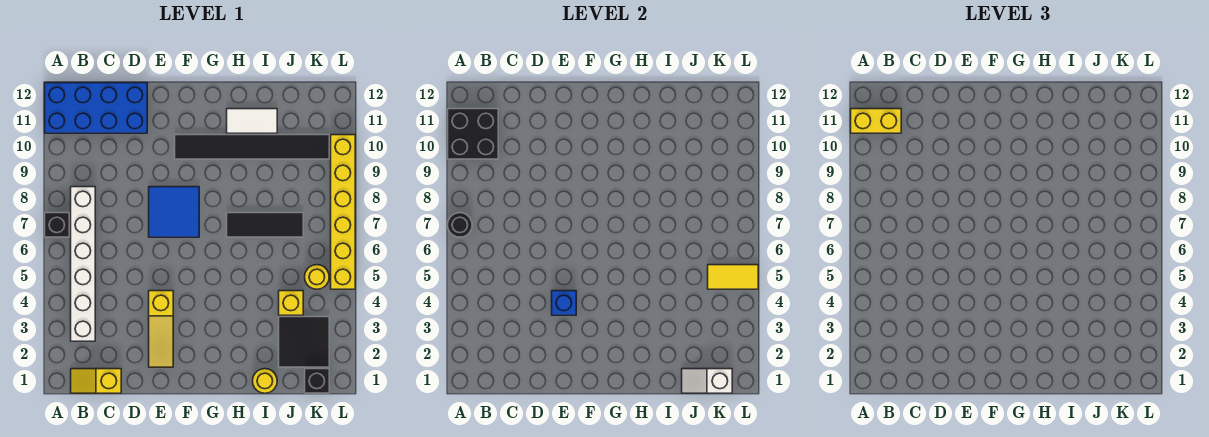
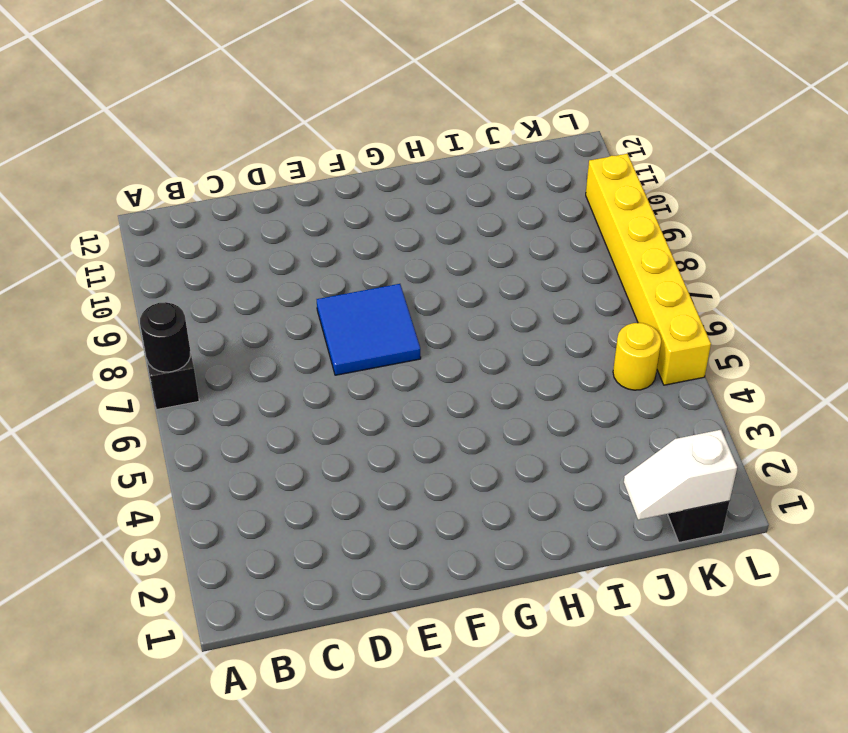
none -> blue 2x4 brick [45,83,147,133]
none -> yellow 1x2 slope [71,369,121,393]
none -> white 1x6 brick [71,187,95,341]

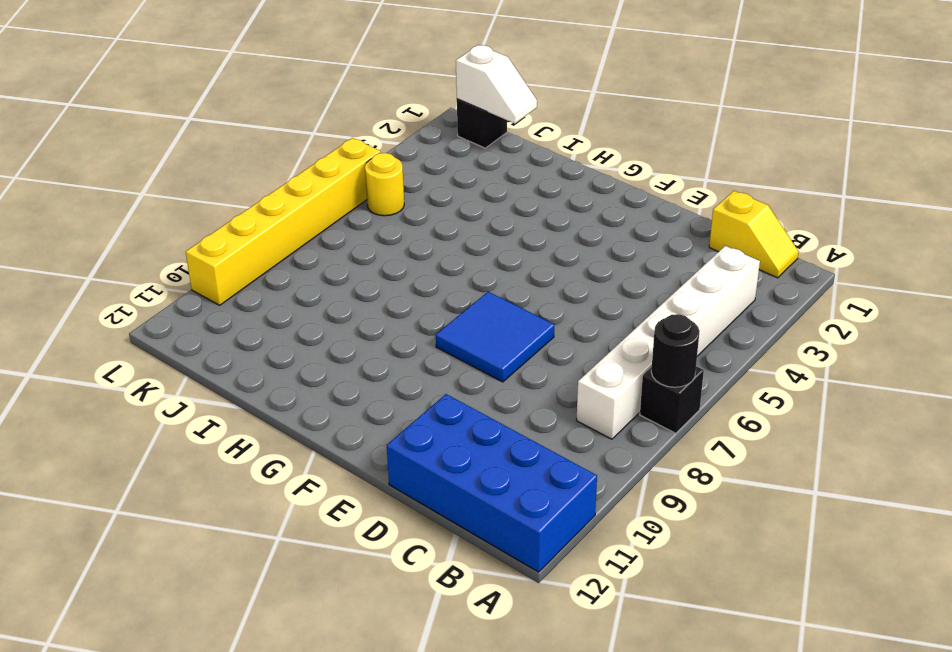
none -> yellow 1x3 slope [149,291,173,367]
none -> black 1x6 tile [175,135,329,159]
none -> black 1x3 tile [227,213,303,237]

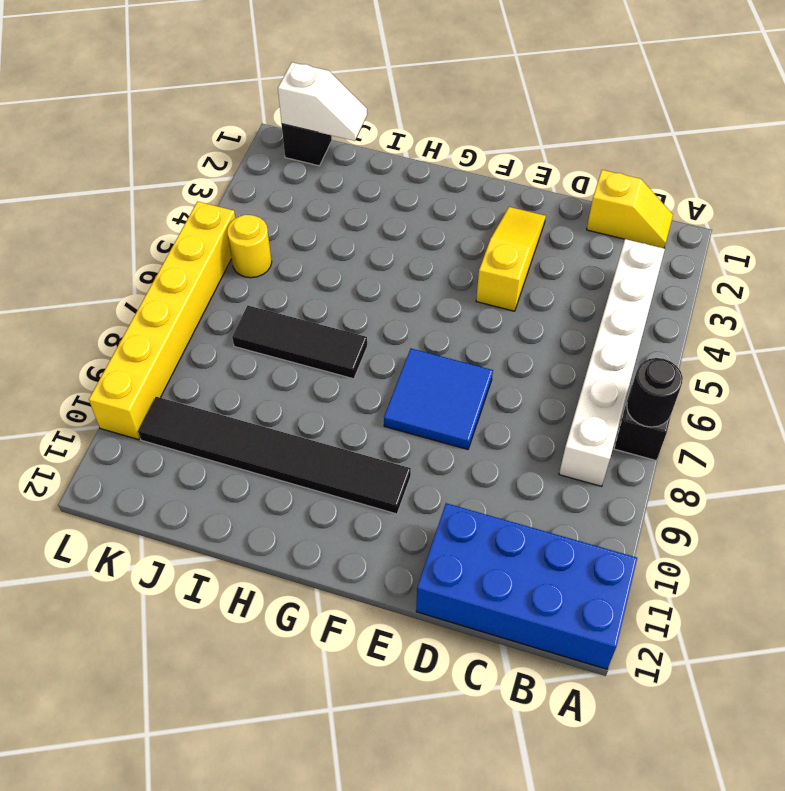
none -> white 1x2 tile [227,109,277,133]
none -> yellow 1x1 round brick [253,369,277,393]
none -> black 2x2 tile [279,317,329,367]

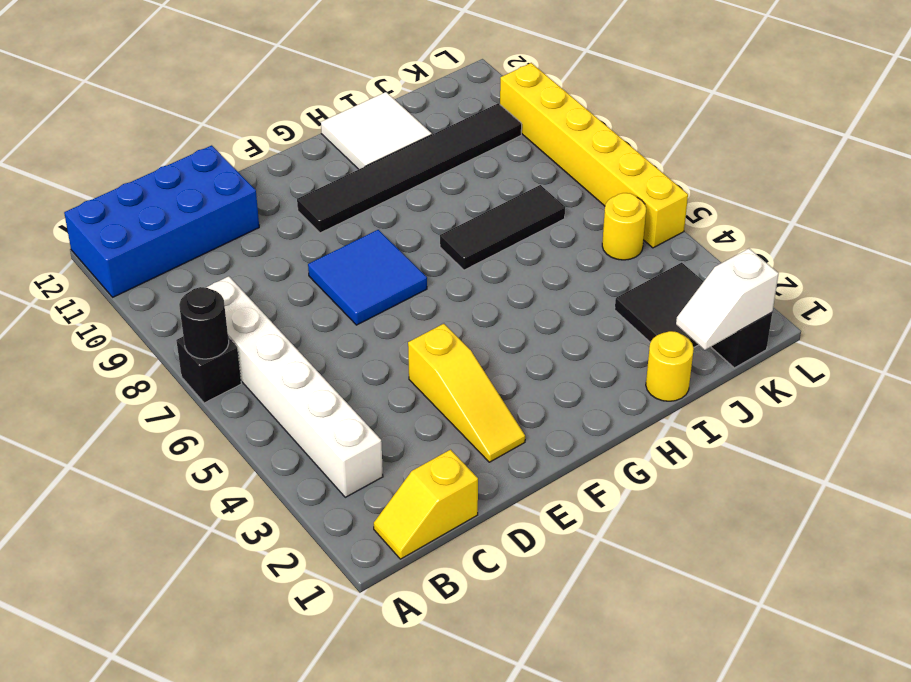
white 2x2 tile [321,92,432,169] -> white 1x2 tile [227,109,277,133]
none -> yellow 1x1 brick [279,291,303,315]
none -> black 2x2 brick [448,109,498,159]
none -> blue 1x1 brick [552,291,576,315]

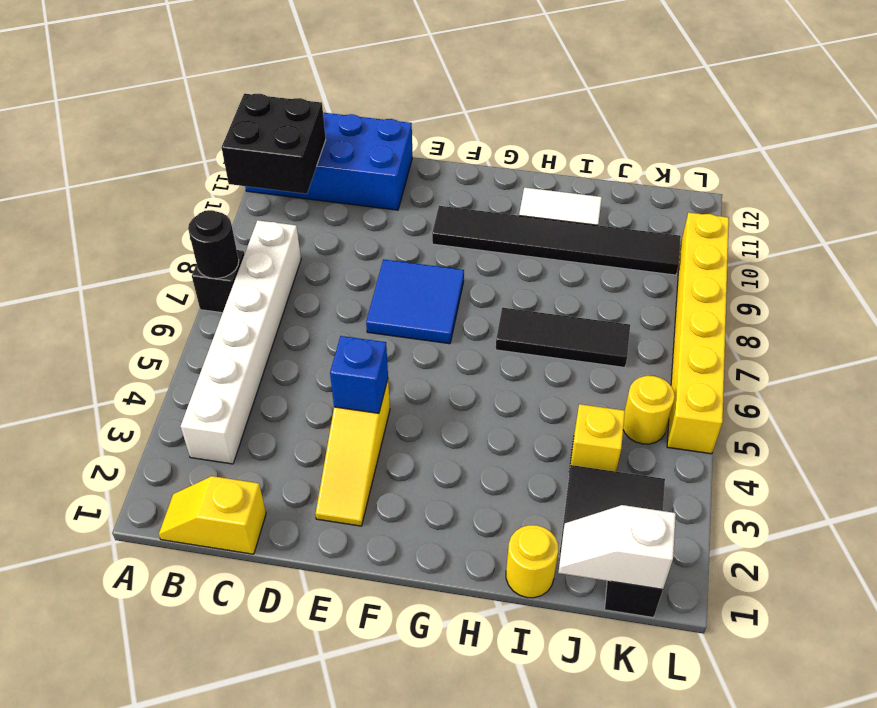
none -> yellow 1x2 tile [708,265,758,289]
none -> yellow 1x2 brick [851,109,901,133]

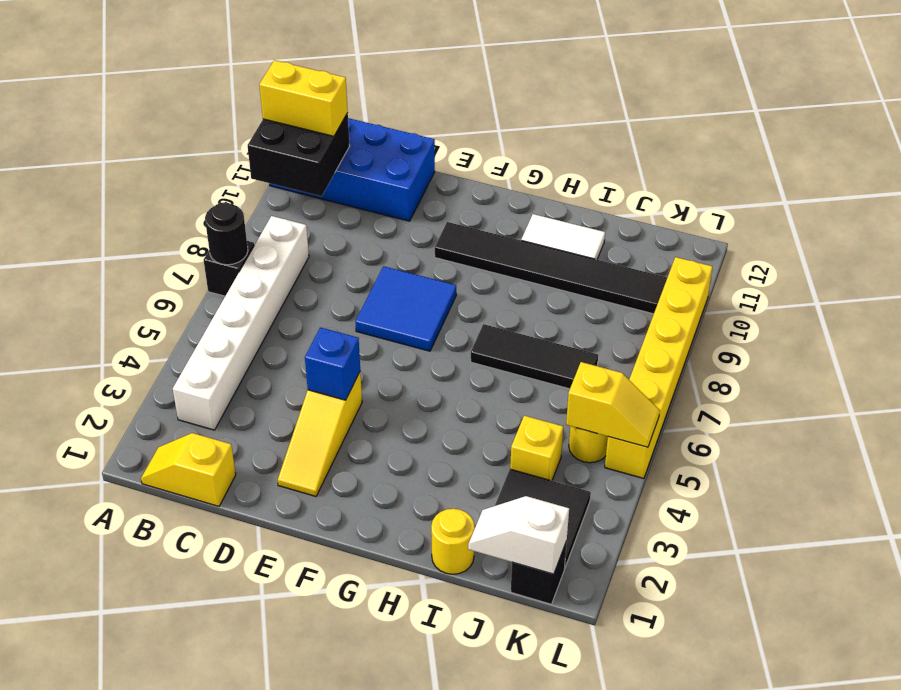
yellow 1x2 slope [566,362,660,447] -> yellow 1x2 tile [708,265,758,289]

